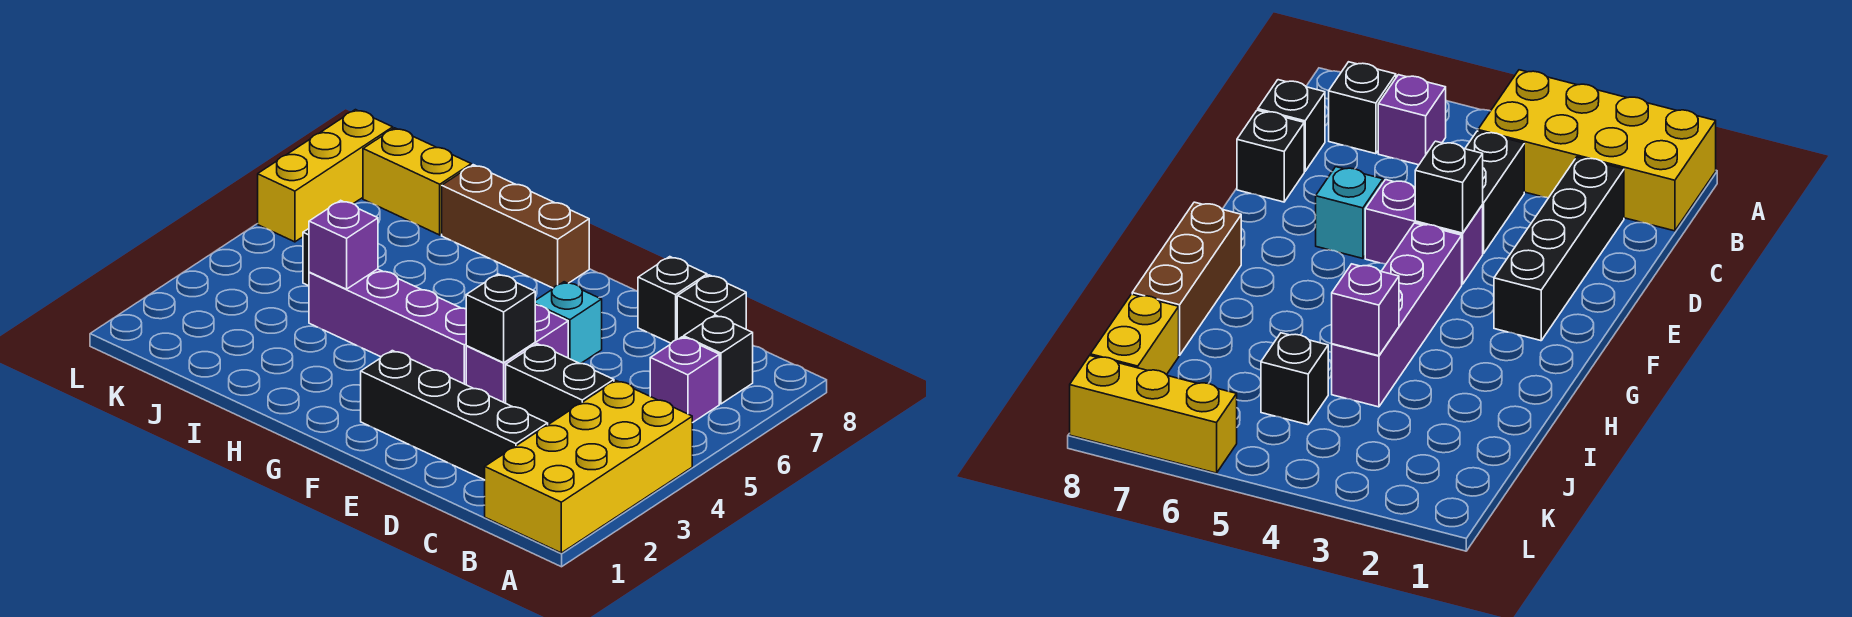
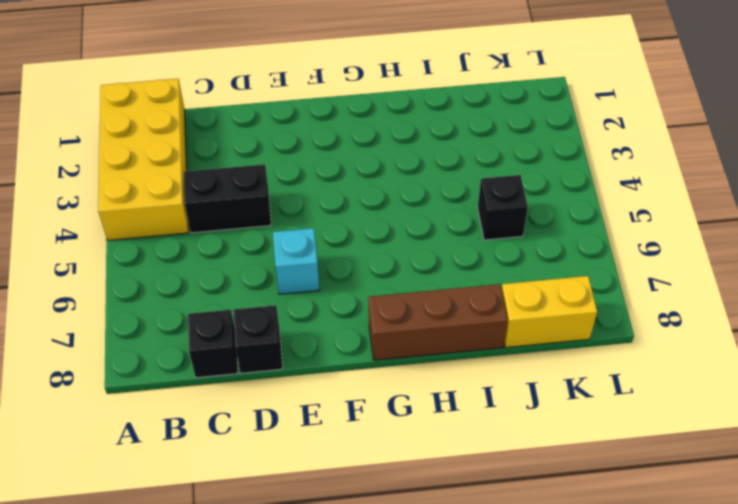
none -> purple 1x1 brick [650,337,719,423]
none -> black 1x1 brick [684,315,753,404]
none -> black 1x4 brick [361,351,548,480]

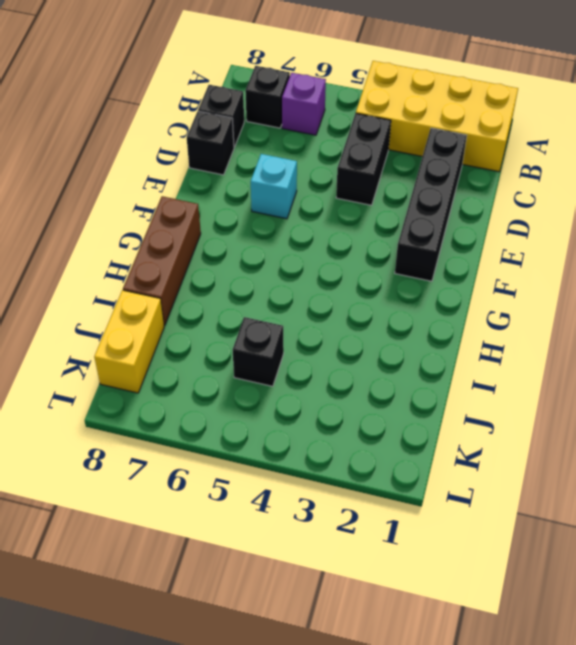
none -> purple 1x2 brick [466,305,568,403]
none -> purple 1x4 brick [309,269,466,385]
none -> yellow 1x3 brick [258,110,393,242]

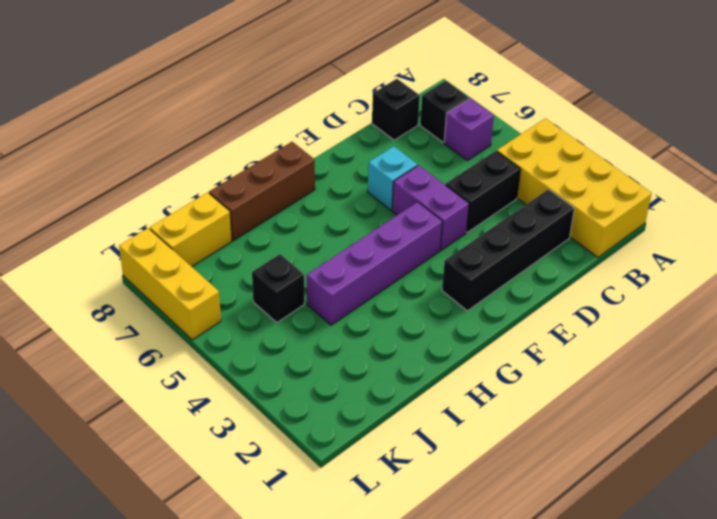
none -> black 1x1 brick [638,257,707,343]
none -> black 1x1 brick [466,274,535,363]
none -> purple 1x1 brick [309,200,378,289]

